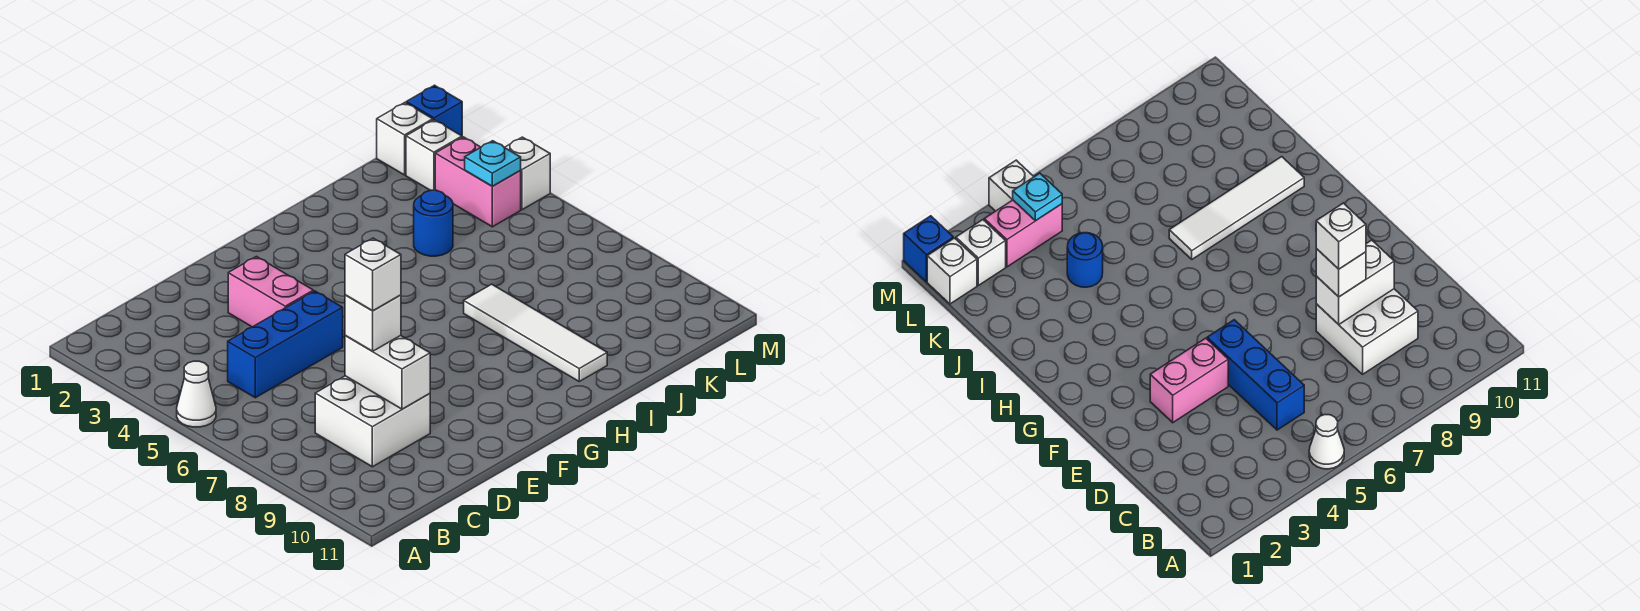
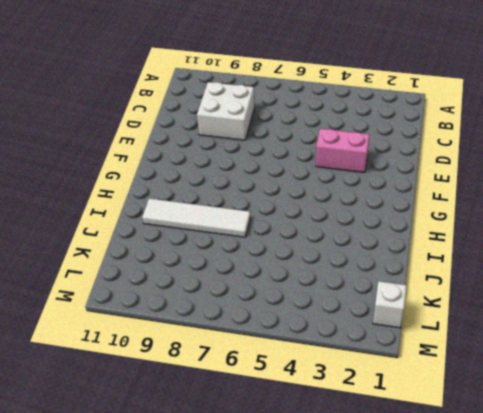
none -> white 1x1 cone [177,361,216,427]
none -> blue 1x3 brick [228,291,343,398]
none -> blue 1x1 round brick [414,190,453,256]

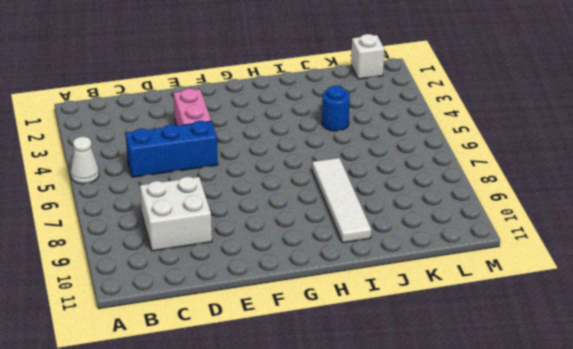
none -> white 1x1 brick [406,120,462,190]
none -> pink 1x2 brick [435,137,521,227]
none -> blue 1x1 brick [406,85,462,136]

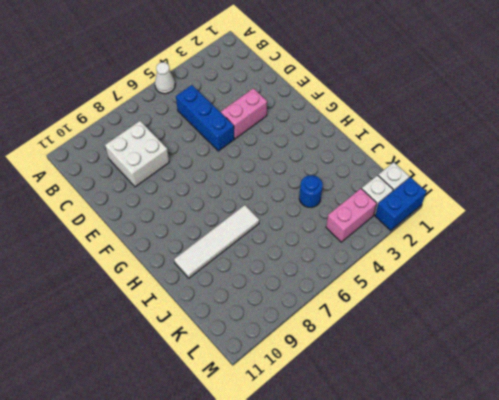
blue 1x2 brick [375,177,426,230] -> blue 1x1 brick [406,85,462,136]
none -> white 1x1 brick [504,137,550,210]
none -> white 1x2 brick [345,335,430,409]
none -> cyan 1x1 plate [465,141,521,186]

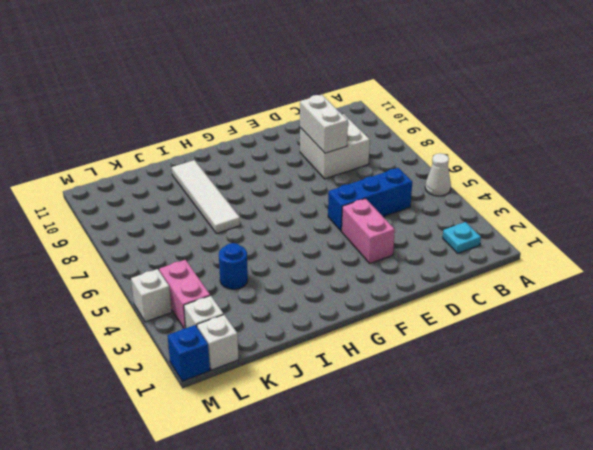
cyan 1x1 plate [443,222,481,253] -> cyan 1x1 plate moved to [465,141,521,186]
none -> white 1x1 brick [345,295,401,351]
none -> white 1x1 brick [345,238,401,311]

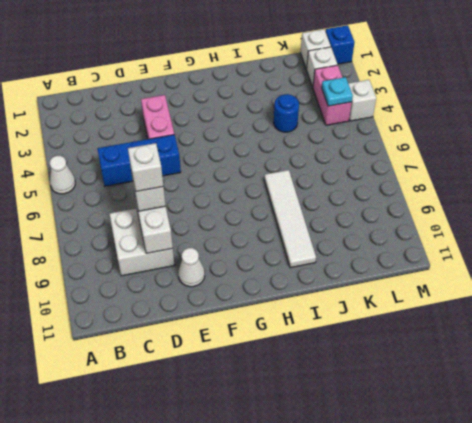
white 1x1 cone [178,248,205,287] -> none

